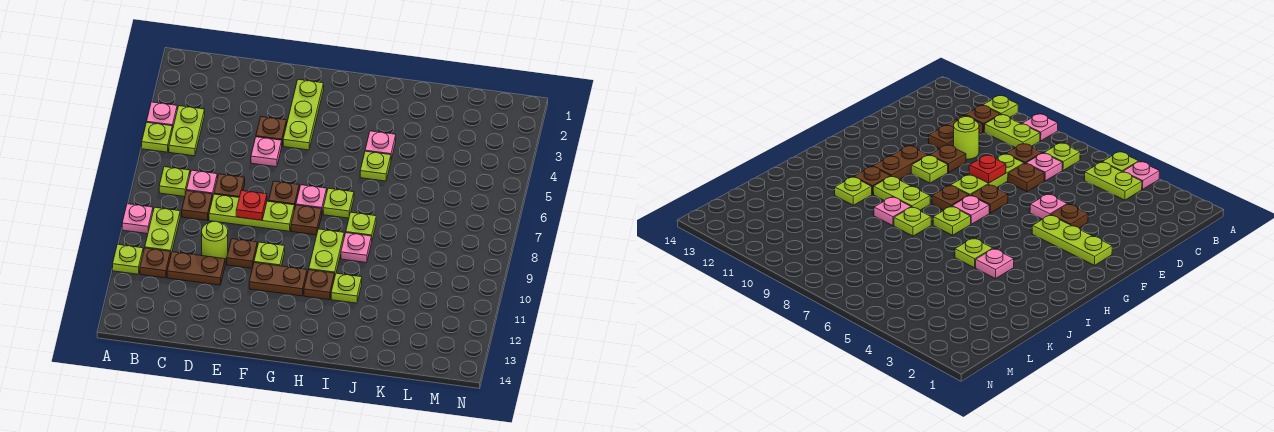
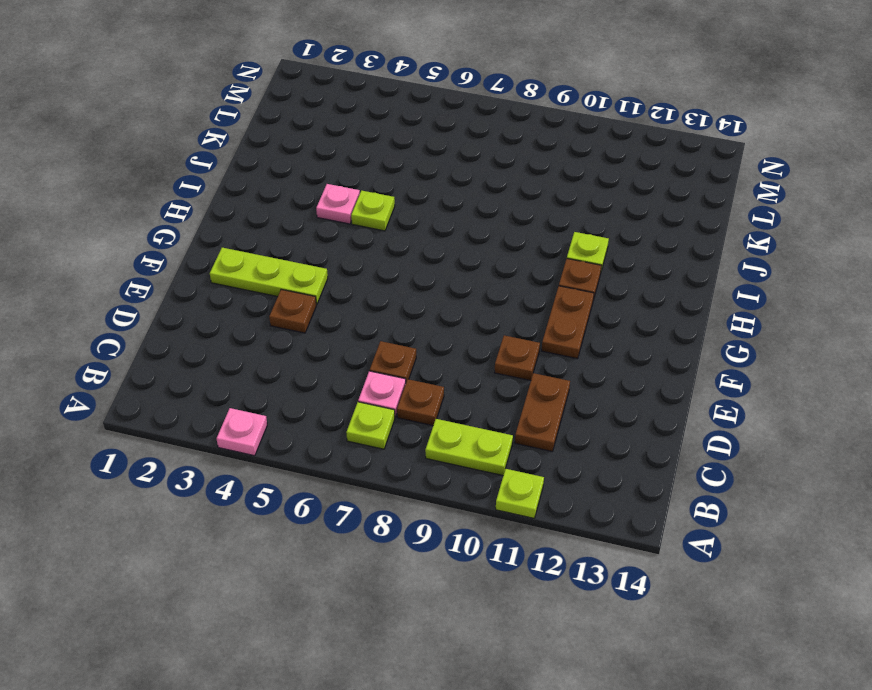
none -> lime 1x1 plate [142,122,172,152]
none -> pink 1x1 plate [122,204,153,234]
none -> lime 1x2 plate [169,106,205,156]
none -> brown 1x1 plate [140,248,171,278]

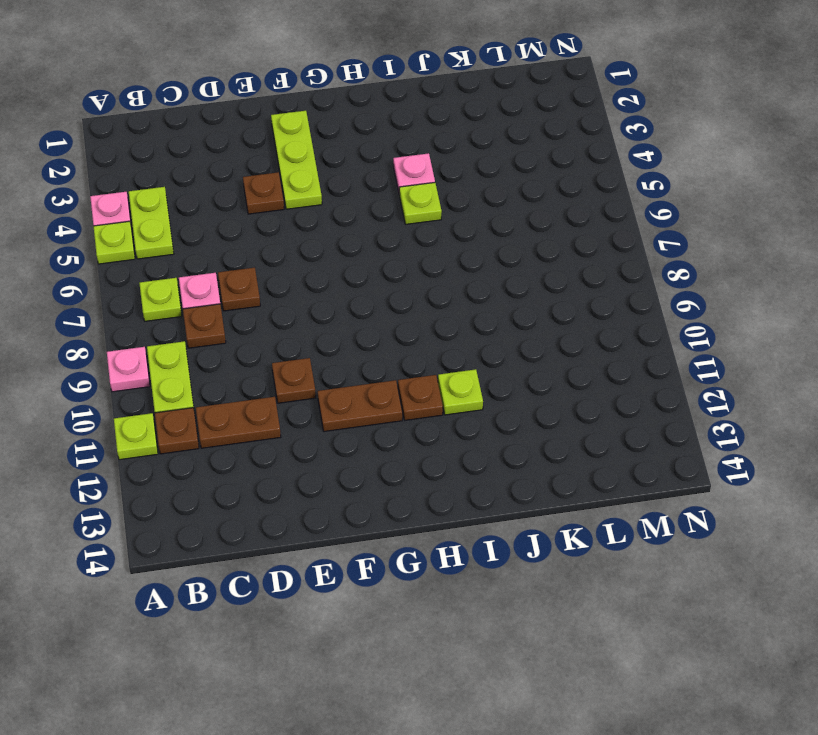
none -> lime 1x3 plate [209,194,294,231]
none -> lime 1x1 round brick [202,221,228,259]
none -> pink 1x1 plate [251,137,282,167]
none -> brown 1x1 plate [269,181,299,210]

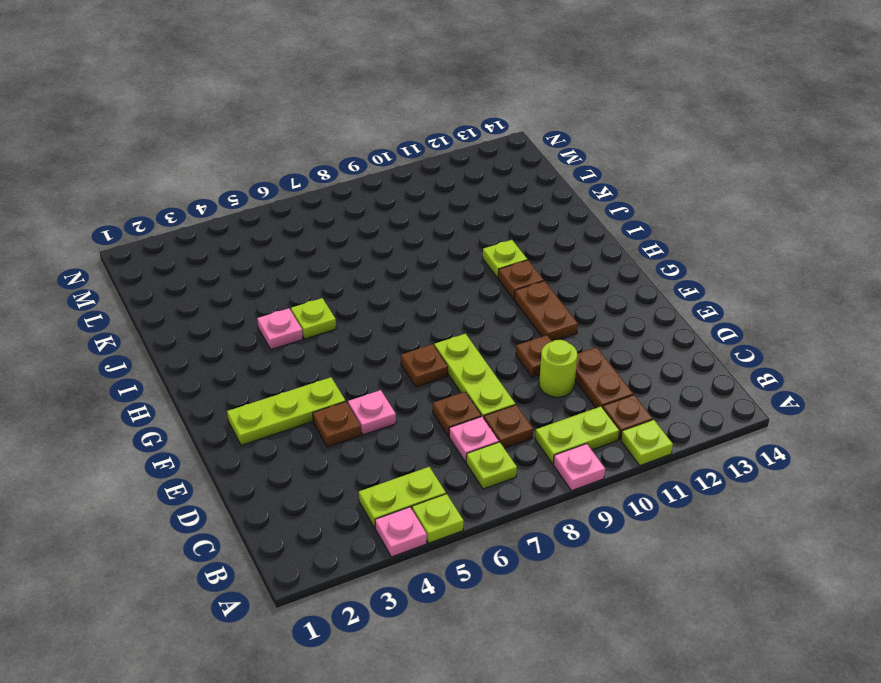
none -> lime 1x1 plate [254,242,285,266]
none -> pink 1x1 plate [296,185,327,212]
none -> brown 1x1 plate [291,205,322,235]
none -> lime 1x1 plate [323,188,354,218]

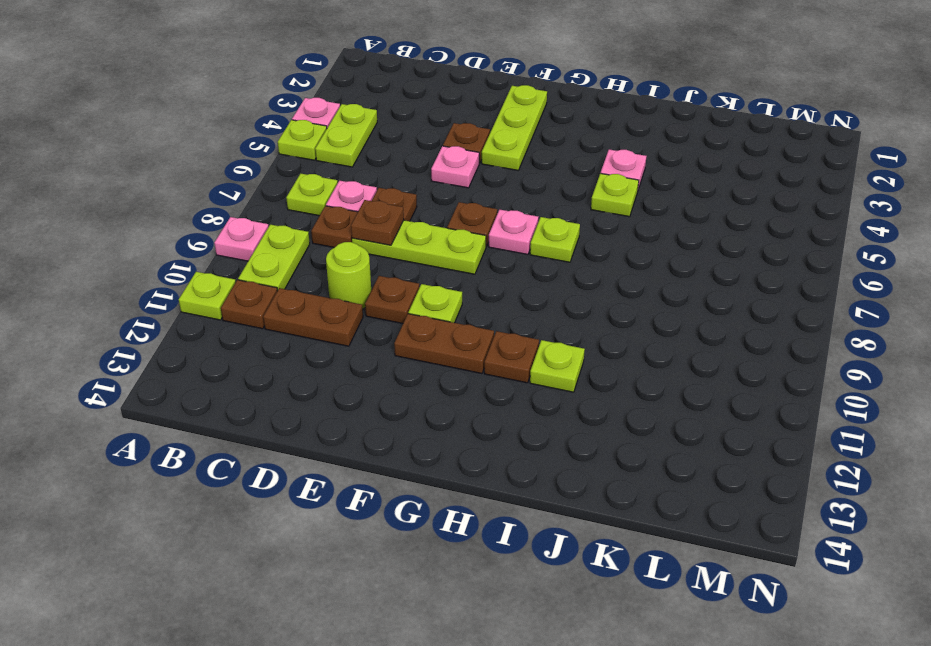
brown 1x1 plate [351,200,404,245] -> brown 1x1 plate moved to [291,205,322,235]
none -> lime 1x2 plate [309,229,344,278]
none -> lime 1x1 plate [346,212,376,239]
none -> pink 1x1 plate [341,233,372,263]
none -> red 1x1 plate [236,190,267,220]

